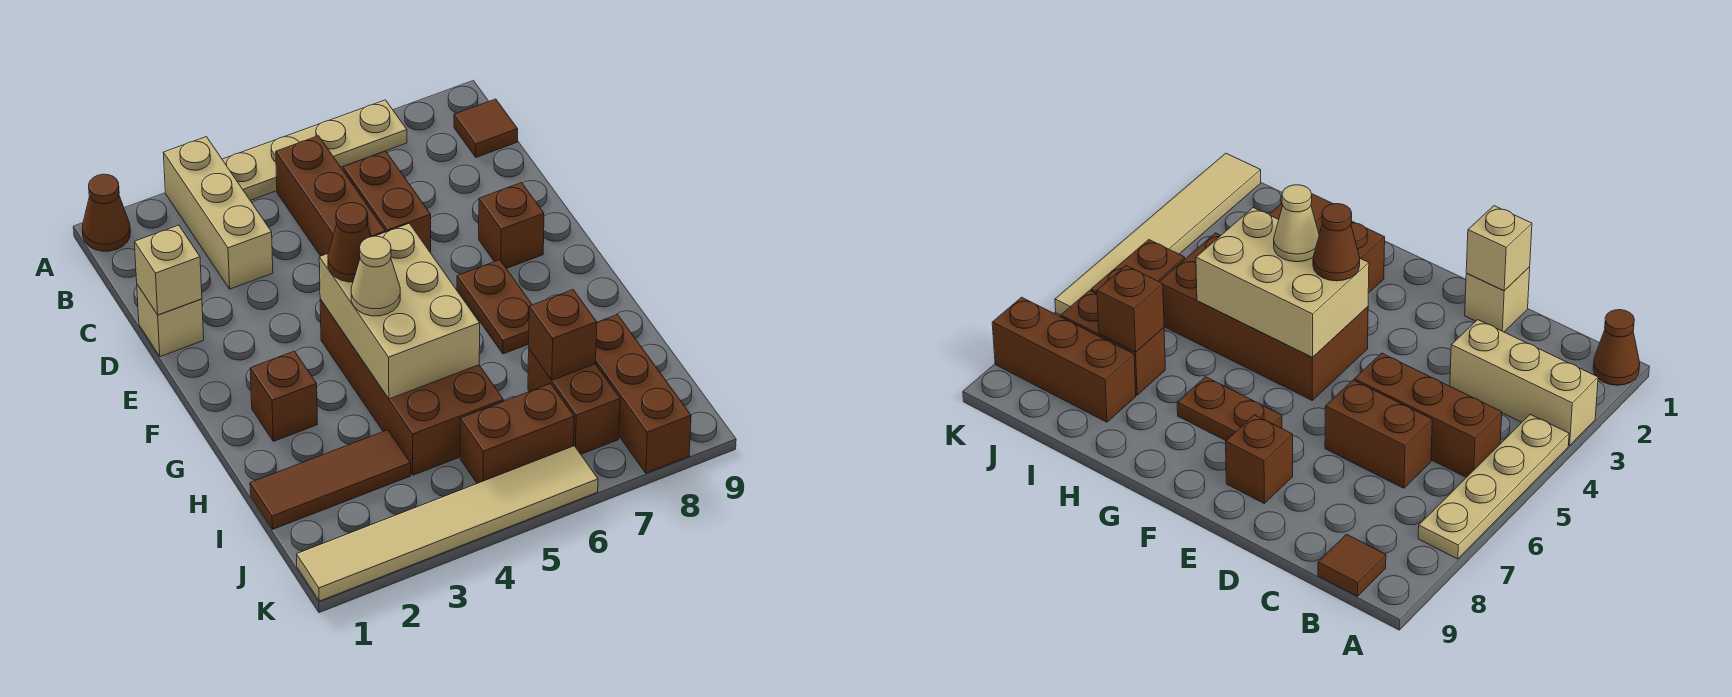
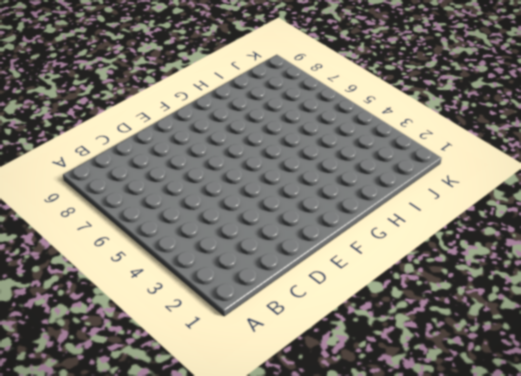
none -> brown 1x1 cone [82,174,130,251]
none -> tan 1x3 brick [163,137,273,289]
none -> tan 1x4 plate [222,100,407,200]

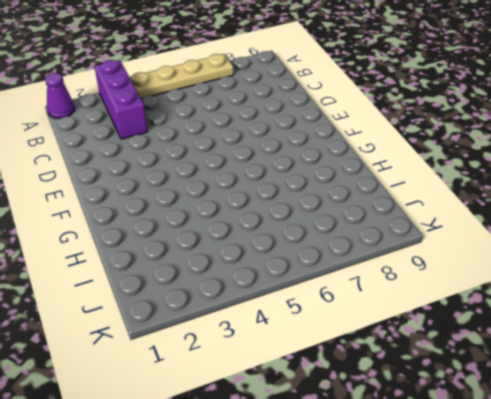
purple 1x1 cone [45,73,75,118] -> brown 1x1 cone [82,174,130,251]
purple 1x3 brick [94,60,148,139] -> tan 1x3 brick [163,137,273,289]
none -> brown 1x3 brick [276,136,385,256]
none -> brown 1x1 tile [454,99,518,157]
none -> brown 1x2 brick [343,151,431,253]

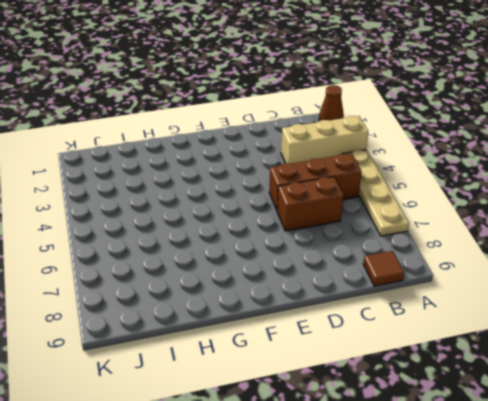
none -> tan 1x1 brick [137,285,204,357]
none -> brown 1x1 brick [479,183,544,269]
none -> brown 2x4 brick [320,299,503,475]

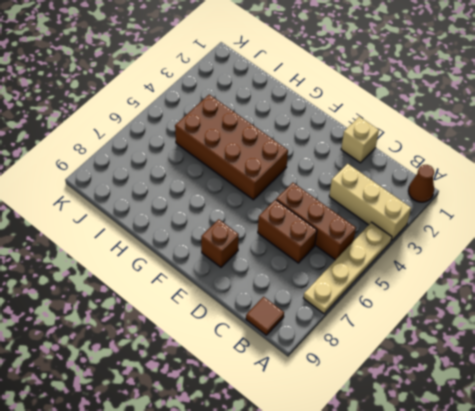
none -> brown 1x2 plate [457,260,532,354]
none -> brown 1x1 brick [250,351,318,441]
none -> brown 1x3 tile [250,430,411,529]

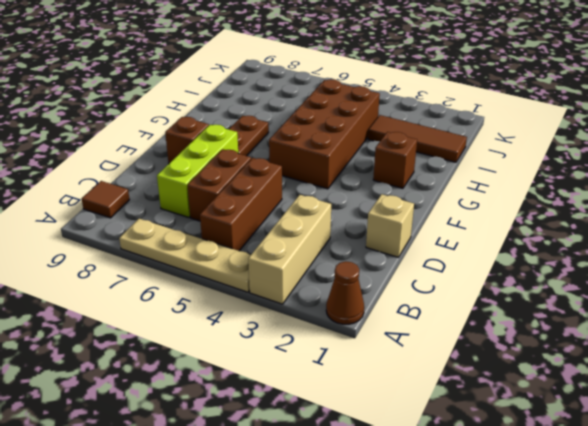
lime 1x3 brick [157,125,238,217] -> none
none -> brown 1x2 brick [528,349,620,454]
none -> brown 1x3 brick [596,315,691,473]
none -> brown 1x2 brick [460,384,574,483]

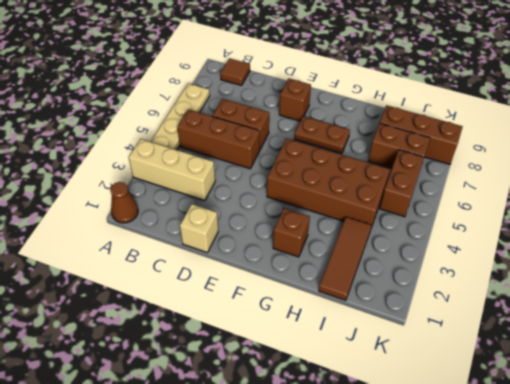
none -> tan 1x6 tile [297,446,598,601]
none -> tan 1x1 brick [135,225,202,315]
none -> tan 2x3 brick [319,223,480,399]

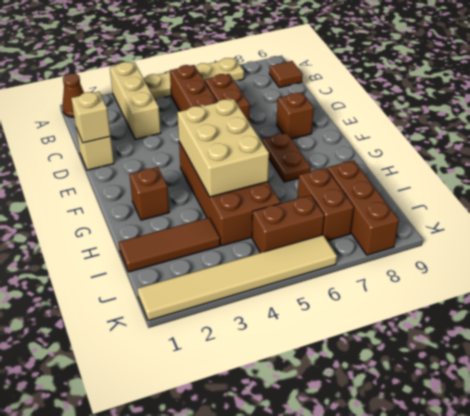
none -> brown 1x1 brick [529,290,597,380]
none -> brown 1x1 cone [328,203,371,282]
none -> tan 1x1 cone [351,236,400,316]

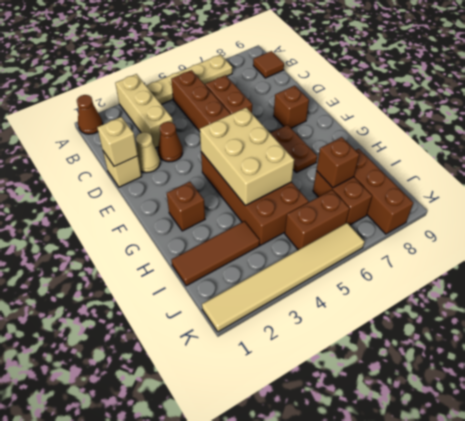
tan 1x1 cone [136,132,160,173] -> tan 1x1 cone moved to [351,236,400,316]
brown 1x1 cone [158,122,183,162] -> brown 1x1 cone moved to [328,203,371,282]

